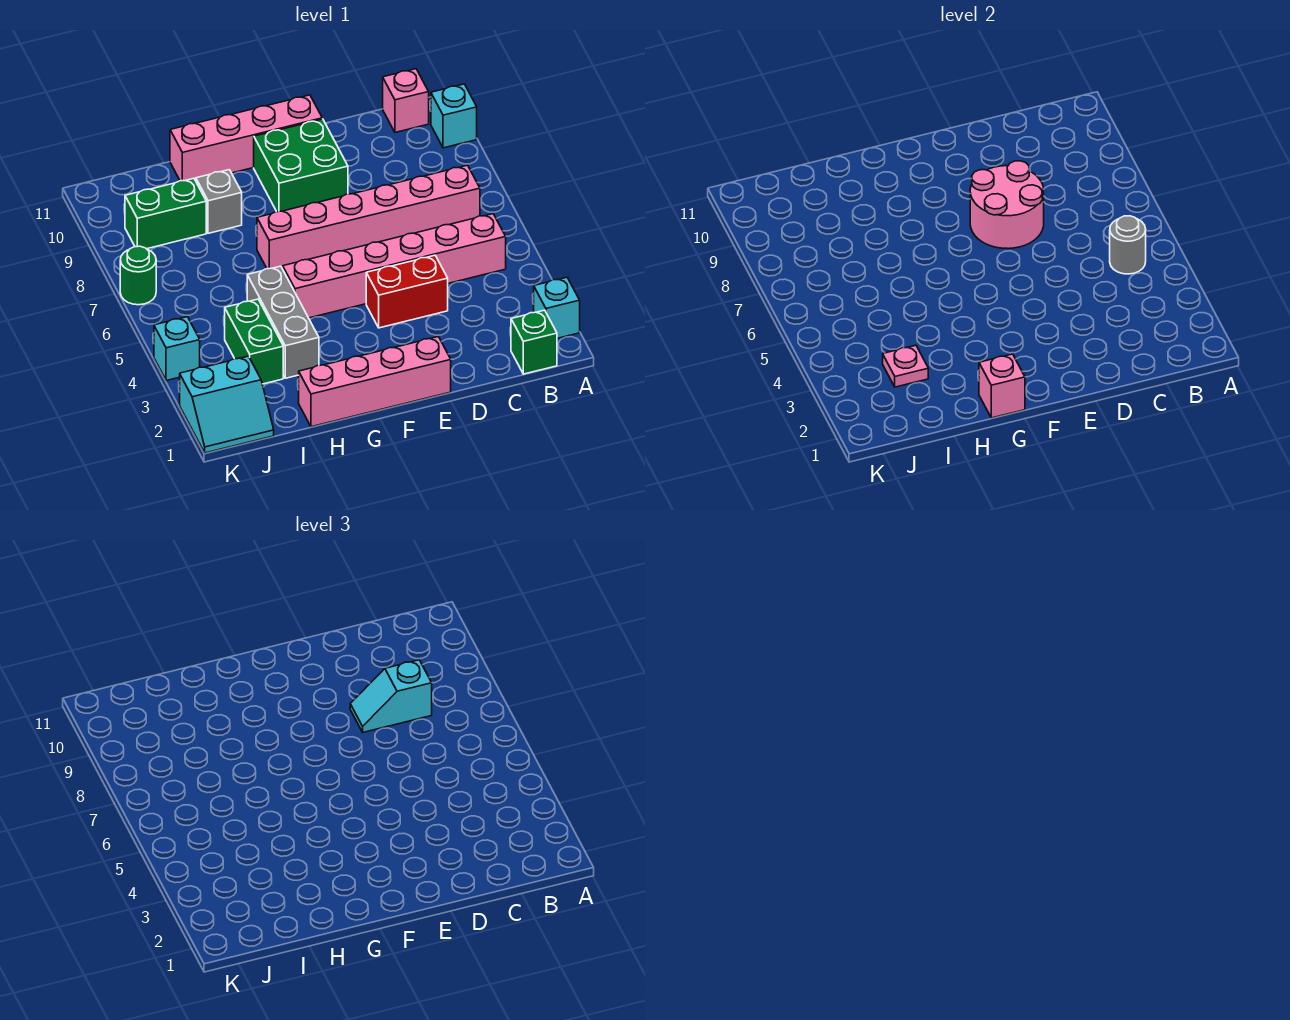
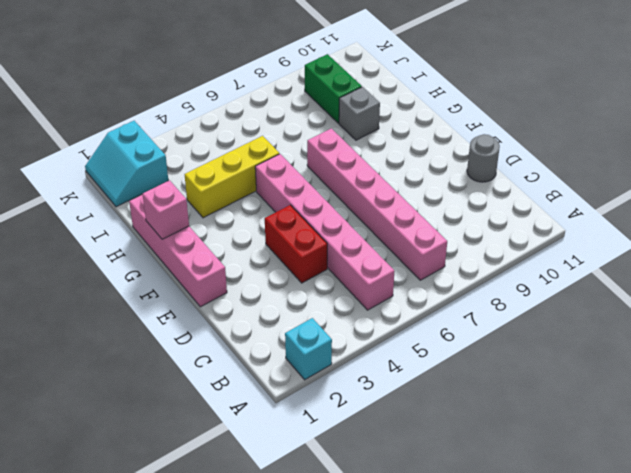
grey 1x1 round brick [467,134,500,182] -> grey 1x1 round brick moved to [1110,216,1146,274]
yellow 1x3 brick [185,136,279,218] -> grey 1x3 brick [247,266,319,378]
none -> cyan 1x1 brick [431,84,477,148]
none -> green 1x1 brick [511,310,557,374]
none -> pink 1x1 brick [383,69,429,132]

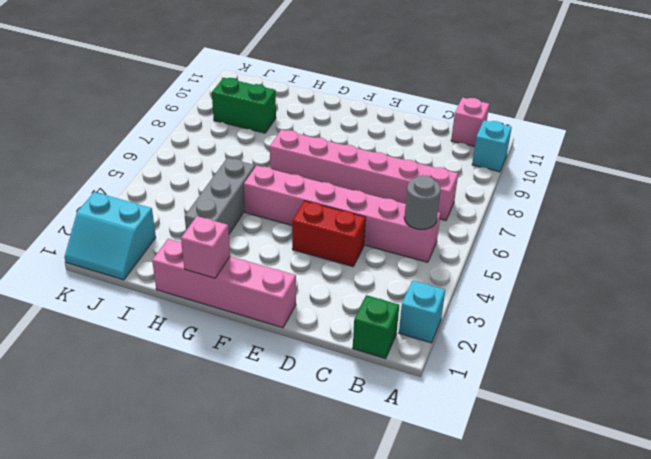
none -> green 2x2 brick [254,119,348,212]
none -> pink 1x4 brick [170,95,322,181]
none -> grey 1x1 brick [196,170,242,233]

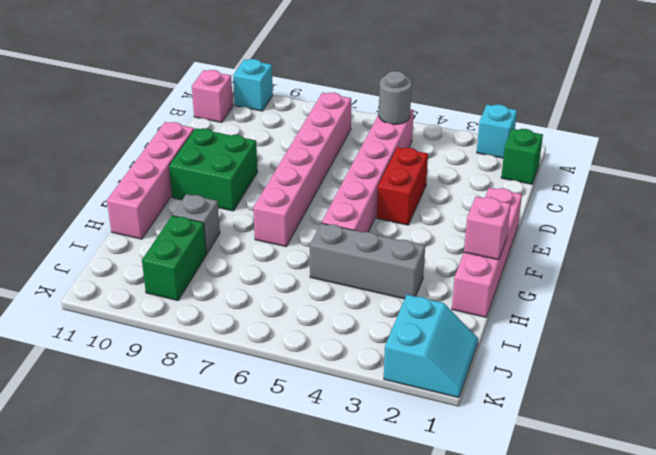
none -> green 1x2 brick [225,299,283,384]
none -> cyan 1x1 brick [154,317,200,381]
none -> green 1x1 round brick [120,246,156,305]

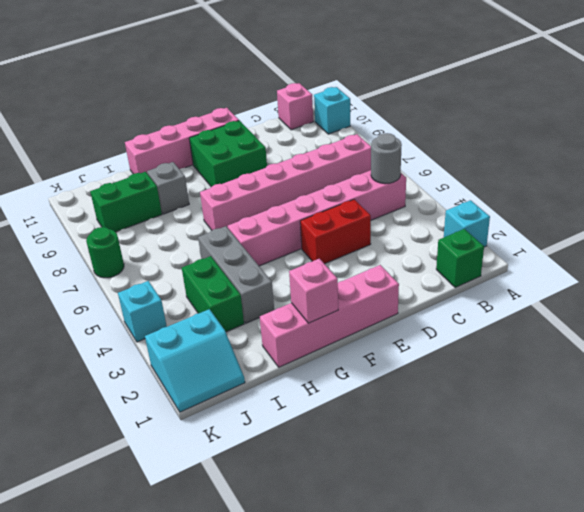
none -> pink 2x2 round brick [970,161,1044,249]
none -> pink 1x1 plate [883,345,928,387]
none -> cyan 1x2 slope [350,660,432,732]

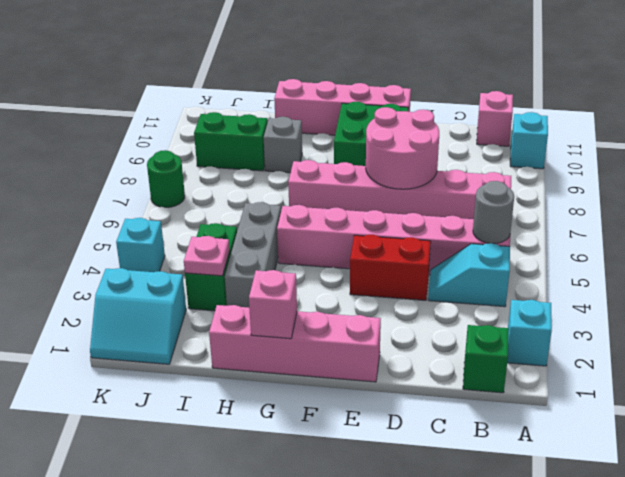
cyan 1x2 slope [428,243,510,307] -> cyan 1x2 slope moved to [350,660,432,732]

